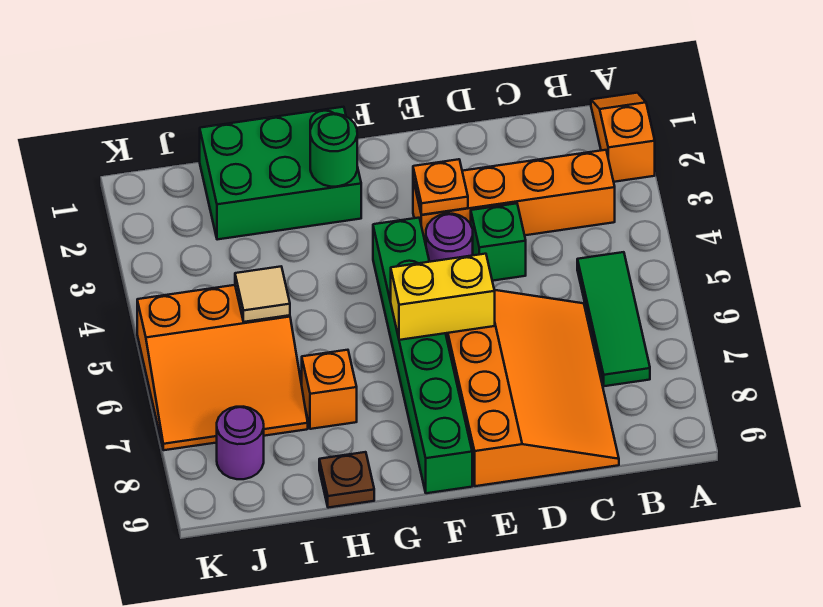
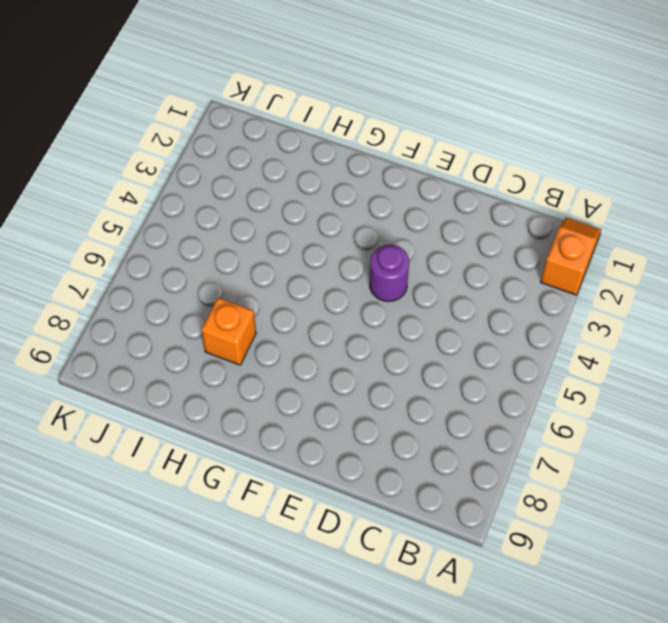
none -> orange 1x4 brick [413,150,615,244]
none -> green 1x3 tile [577,252,650,386]
none -> orange 3x4 slope [446,290,619,486]

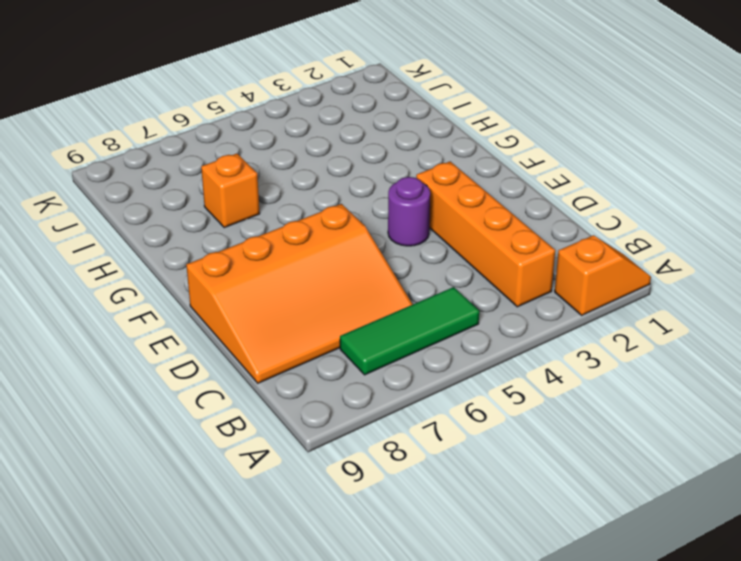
none -> green 1x1 brick [471,203,526,281]
none -> green 1x6 brick [373,218,472,493]
none -> green 2x3 brick [200,107,361,240]

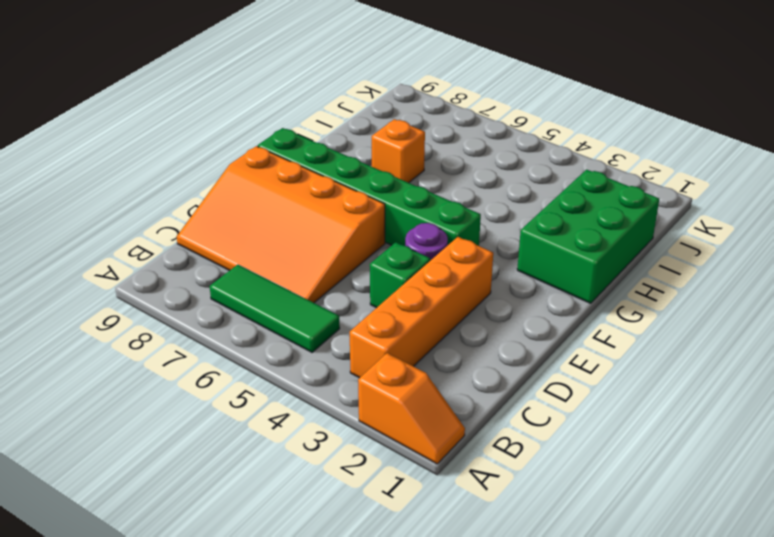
none -> brown 1x1 plate [319,452,374,508]
none -> orange 3x3 slope [137,285,308,450]
none -> purple 1x1 round brick [217,407,264,479]

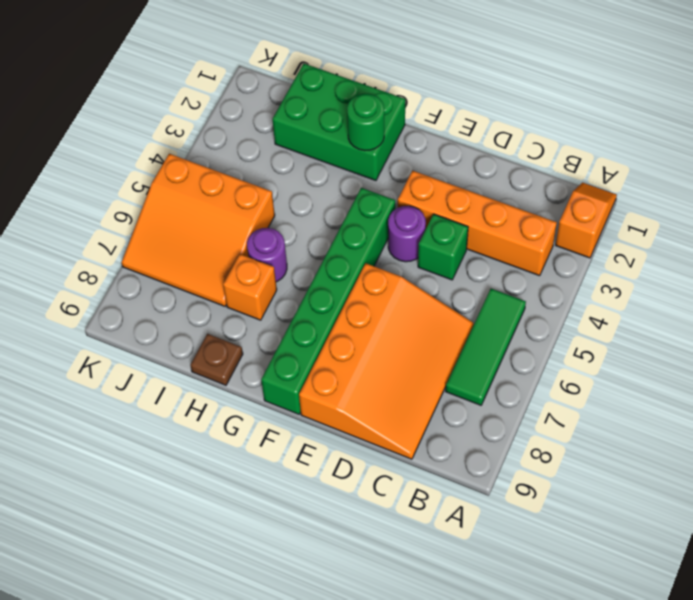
purple 1x1 round brick [247,228,287,282] -> purple 1x1 round brick moved to [217,407,264,479]
none -> orange 1x1 plate [413,159,468,215]
none -> yellow 1x2 brick [391,254,495,340]
none -> tan 1x1 tile [235,267,290,322]

